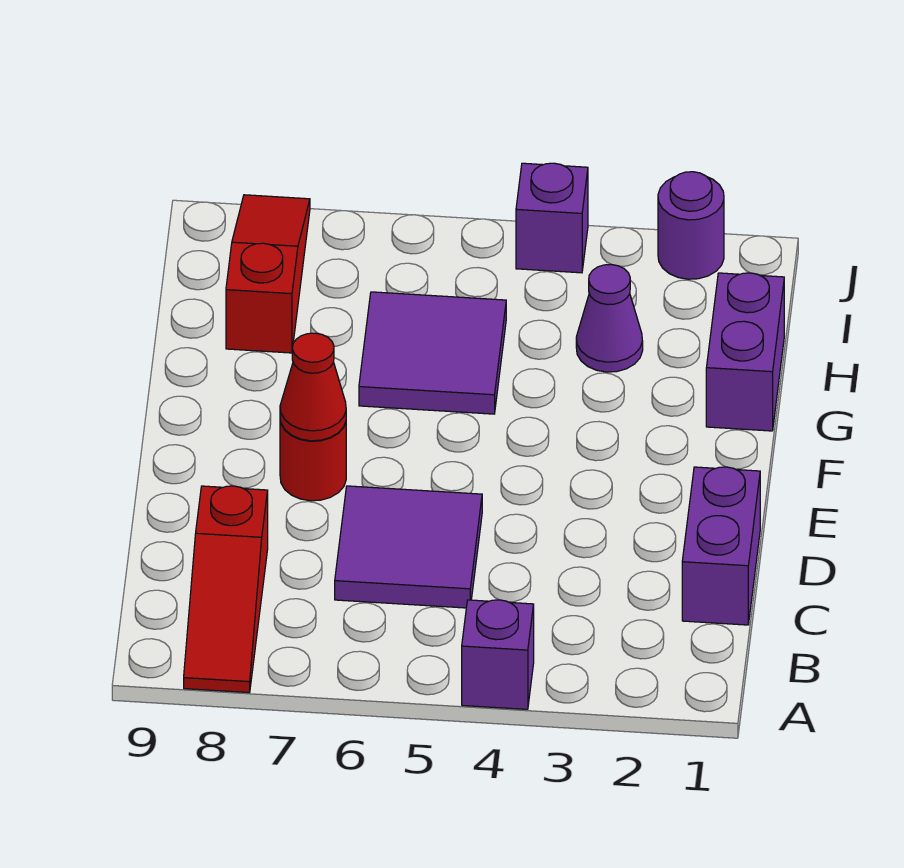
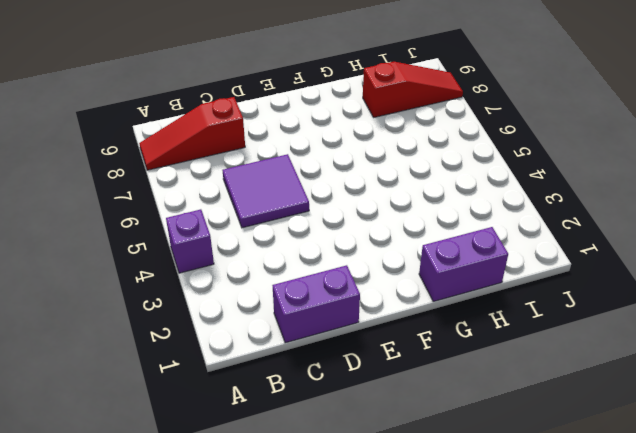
none -> red 1x1 round brick [280,420,346,501]
none -> purple 2x2 tile [359,292,506,414]
none -> purple 1x1 cone [576,265,643,372]

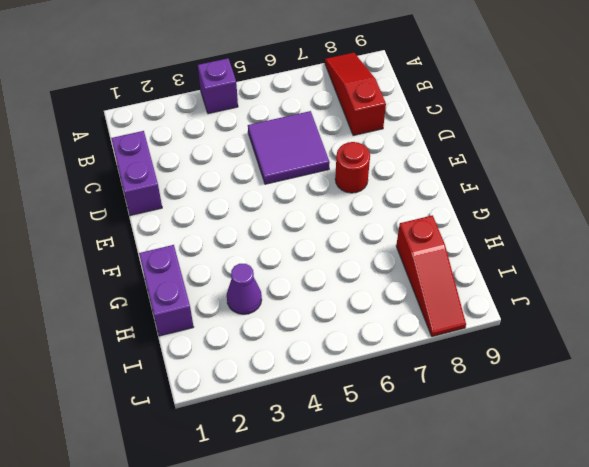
none -> purple 2x2 tile [359,292,506,414]
none -> purple 1x1 round brick [658,172,724,279]
none -> purple 1x1 brick [516,163,588,273]

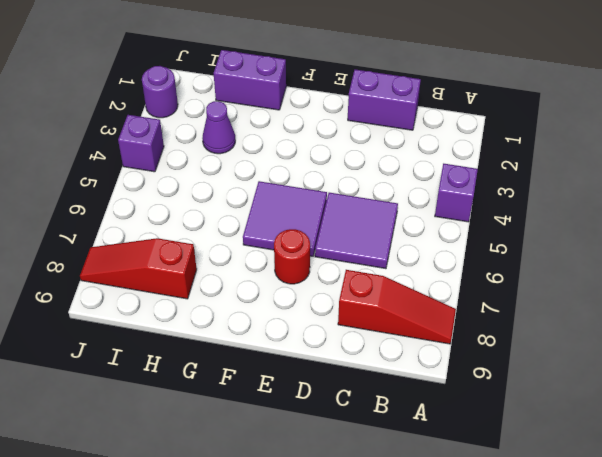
purple 2x2 tile [243,181,327,256] -> purple 2x2 tile moved to [359,292,506,414]
none -> red 1x1 cone [280,333,346,441]

